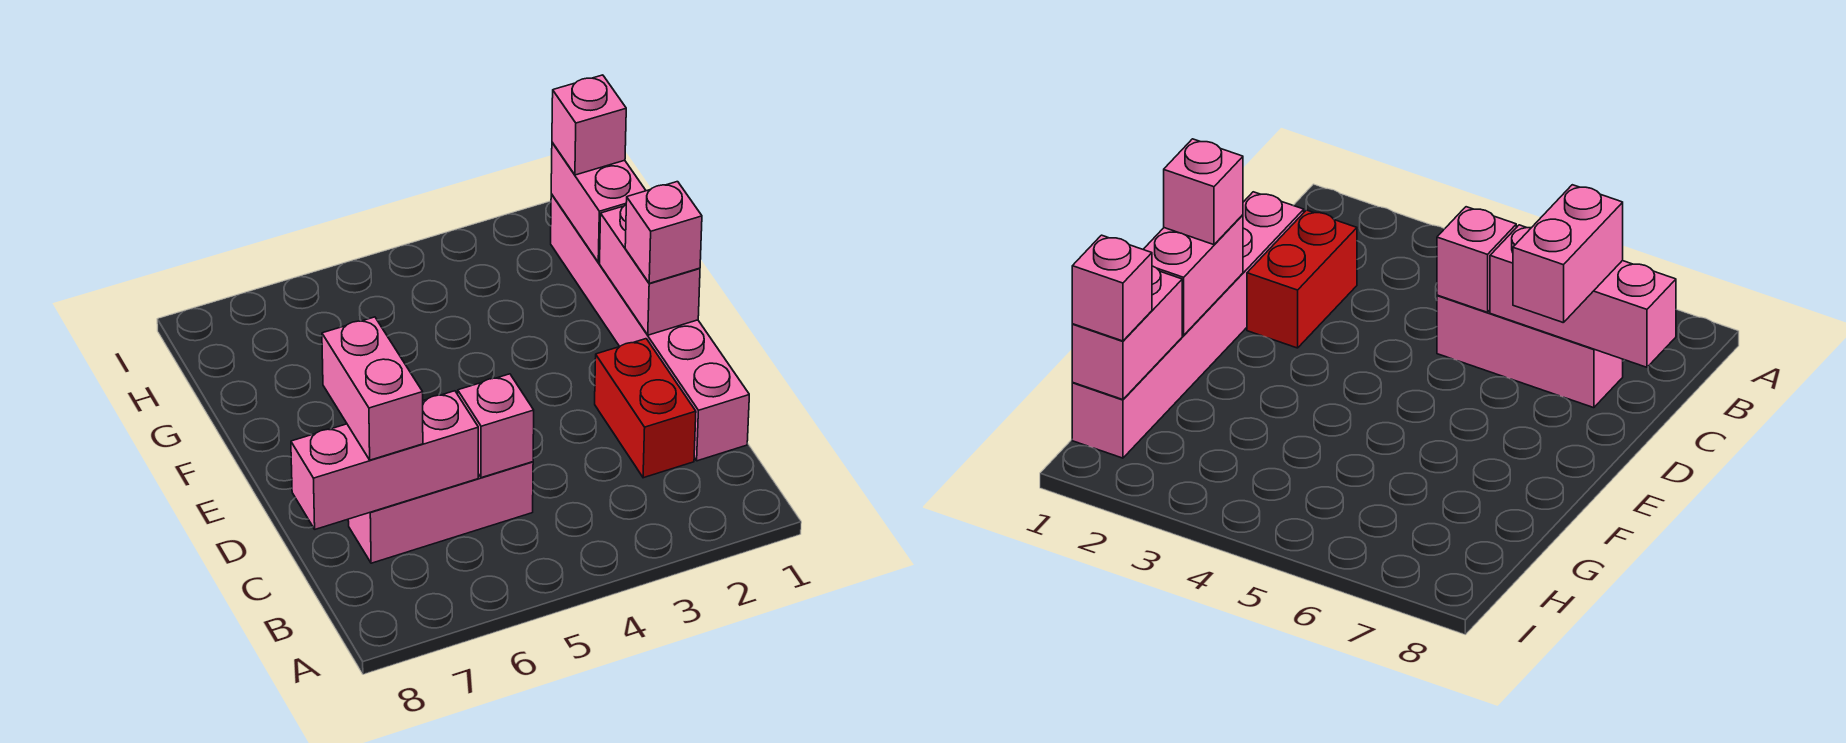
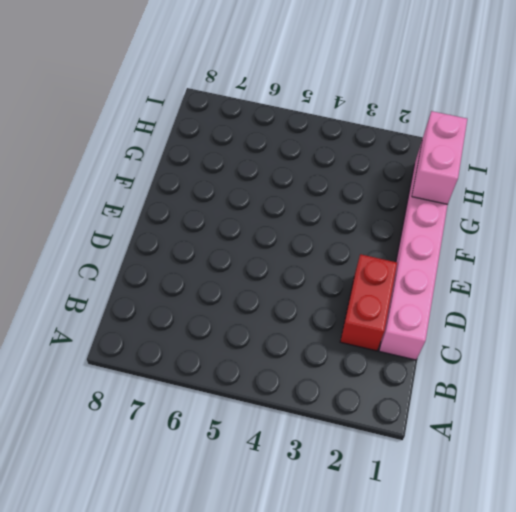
none -> pink 1x3 brick [348,462,533,563]
none -> pink 1x1 brick [458,374,534,478]

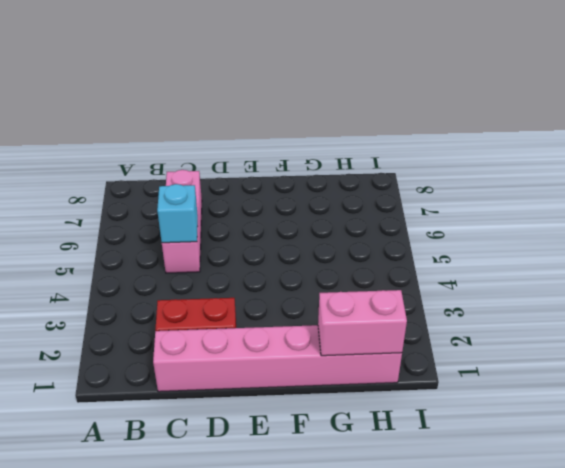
cyan 1x1 brick [157,184,198,243] -> pink 1x1 brick [458,374,534,478]
none -> pink 1x3 brick [291,391,478,529]
none -> pink 1x2 brick [600,205,700,335]

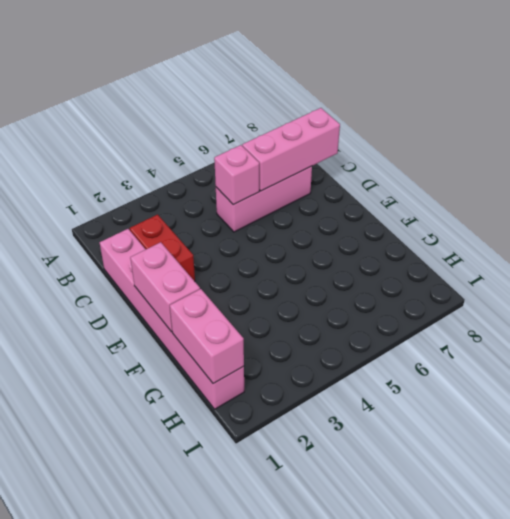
none -> pink 1x2 brick [322,317,423,460]
none -> pink 1x1 brick [625,182,702,283]

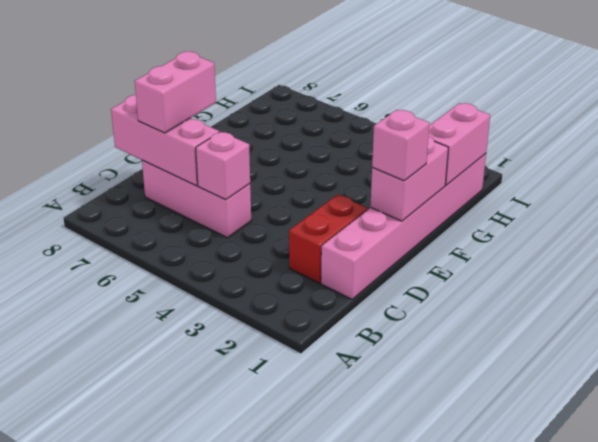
none -> pink 1x1 brick [552,75,626,175]

